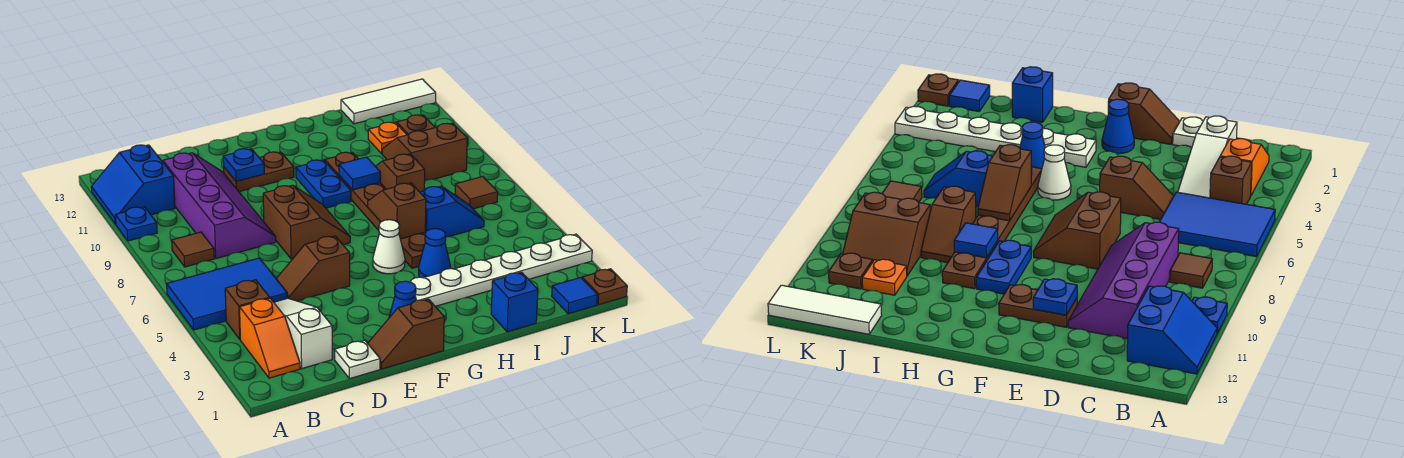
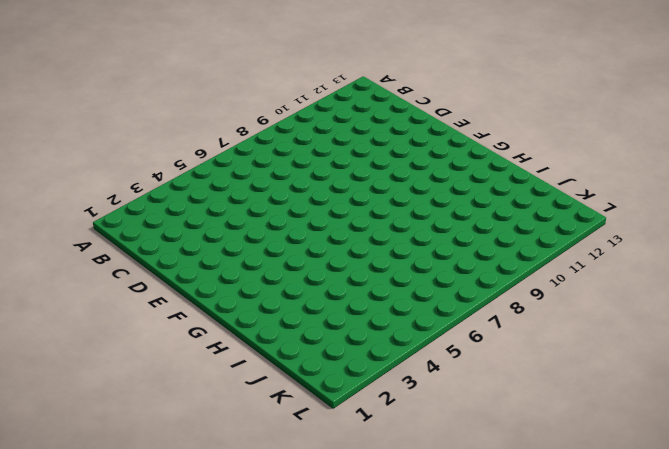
none -> blue 2x3 tile [167,258,287,330]
none -> blue 1x1 plate [115,207,157,241]
none -> blue 2x2 slope [91,145,175,224]
none -> orange 1x2 slope [240,298,300,378]

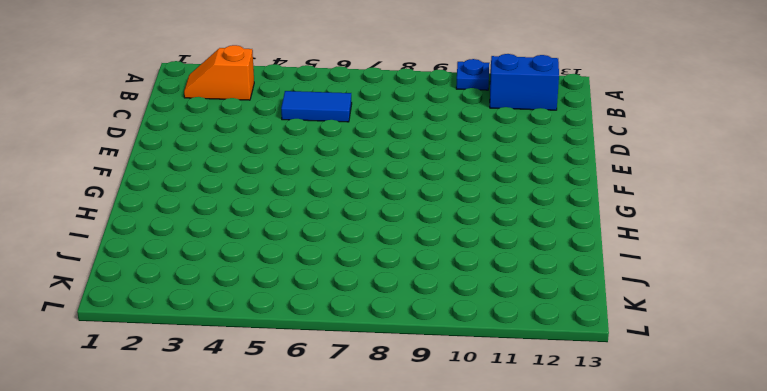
blue 1x2 tile [281,91,352,122] -> blue 2x3 tile [167,258,287,330]
none -> brown 1x1 brick [225,280,270,339]
none -> brown 1x1 tile [172,232,214,267]
none -> white 1x3 slope [274,298,332,369]
none -> purple 2x4 slope [163,153,276,258]

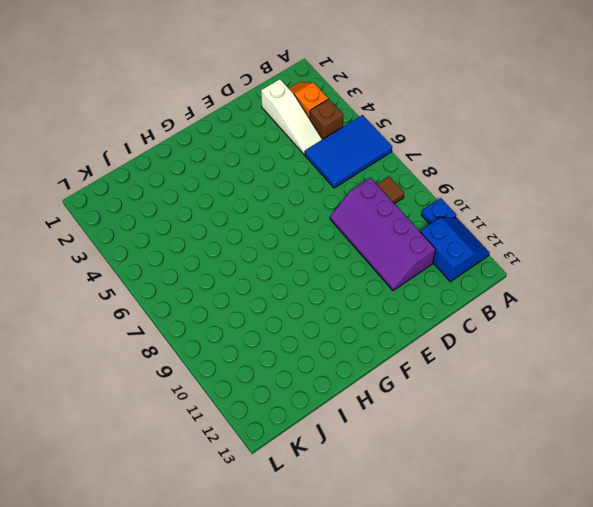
none -> white 1x1 plate [335,340,380,379]
none -> brown 1x2 slope [276,236,350,301]
none -> brown 1x2 slope [368,299,444,369]
none -> brown 2x2 slope [263,185,350,259]

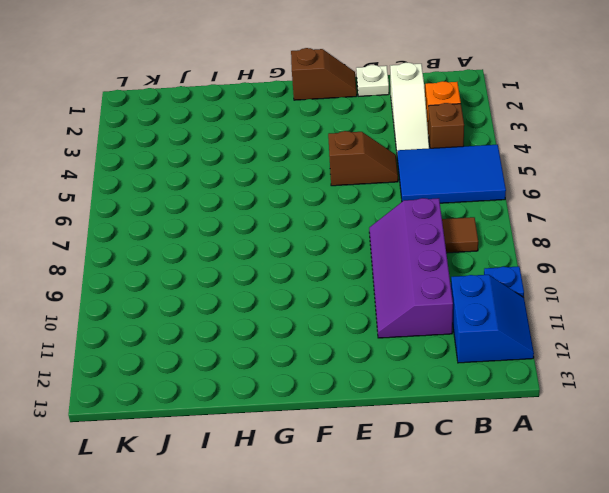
none -> brown 2x2 slope [263,185,350,259]
none -> brown 1x2 plate [224,152,294,192]
none -> blue 1x1 cone [389,281,416,318]
none -> white 1x6 plate [410,234,592,306]

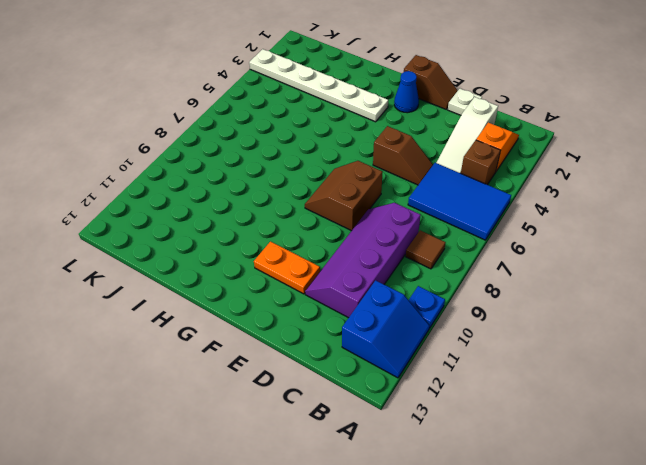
orange 1x2 plate [254,242,320,294] -> brown 1x2 plate [224,152,294,192]
none -> white 1x1 cone [373,220,405,274]
none -> blue 1x2 plate [296,160,351,208]
none -> blue 1x1 cone [419,228,451,278]
none -> brown 1x6 plate [325,152,426,268]

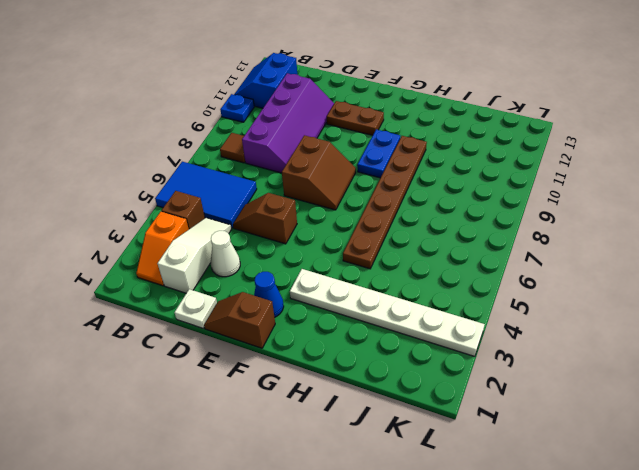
white 1x1 cone [211,231,240,277] -> white 1x1 cone moved to [373,220,405,274]
none -> blue 1x1 cone [419,228,451,278]
none -> blue 1x1 brick [491,272,538,332]
none -> blue 1x2 slope [420,186,484,237]
none -> brown 1x2 slope [375,154,425,192]

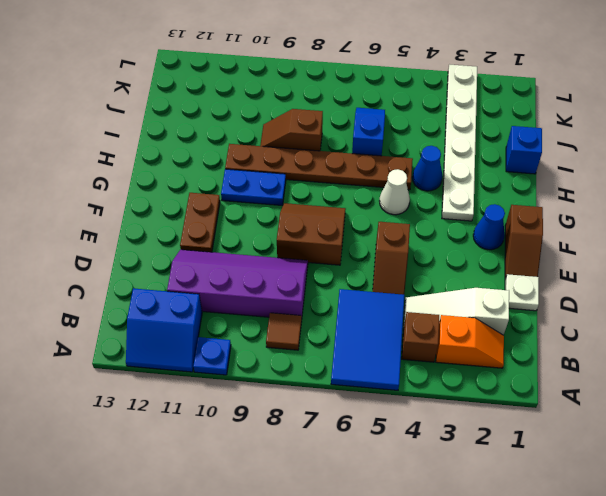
none -> brown 2x2 slope [382,123,467,181]
none -> orange 1x1 plate [368,122,407,154]
none -> white 1x3 tile [341,79,436,124]
none -> blue 1x1 tile [552,278,597,314]

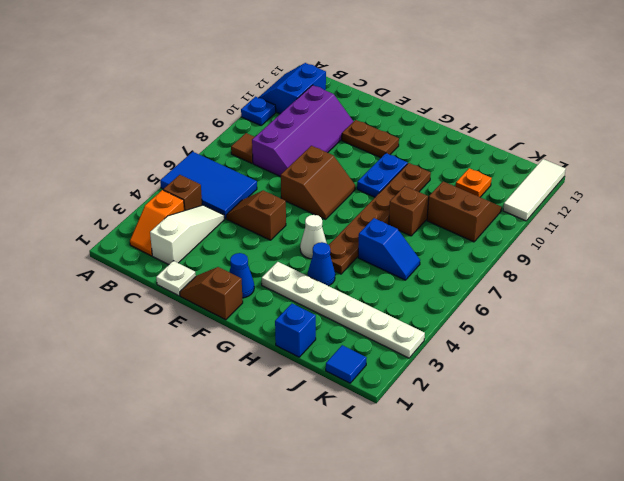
white 1x3 tile [503,159,566,221] -> white 1x3 tile turned to [341,79,436,124]
none -> brown 1x1 tile [455,176,498,209]
none -> brown 1x1 plate [397,115,435,135]
none -> brown 1x1 plate [582,269,627,305]
none -> blue 1x1 plate [223,149,264,182]

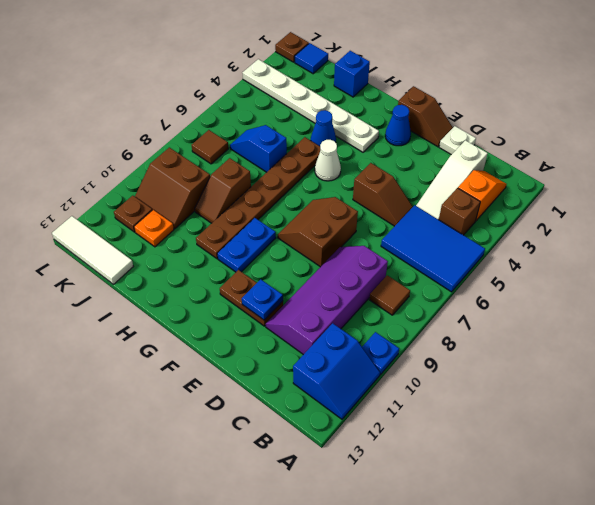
none -> brown 1x2 slope [368,183,426,239]
none -> blue 1x1 tile [339,157,380,190]

